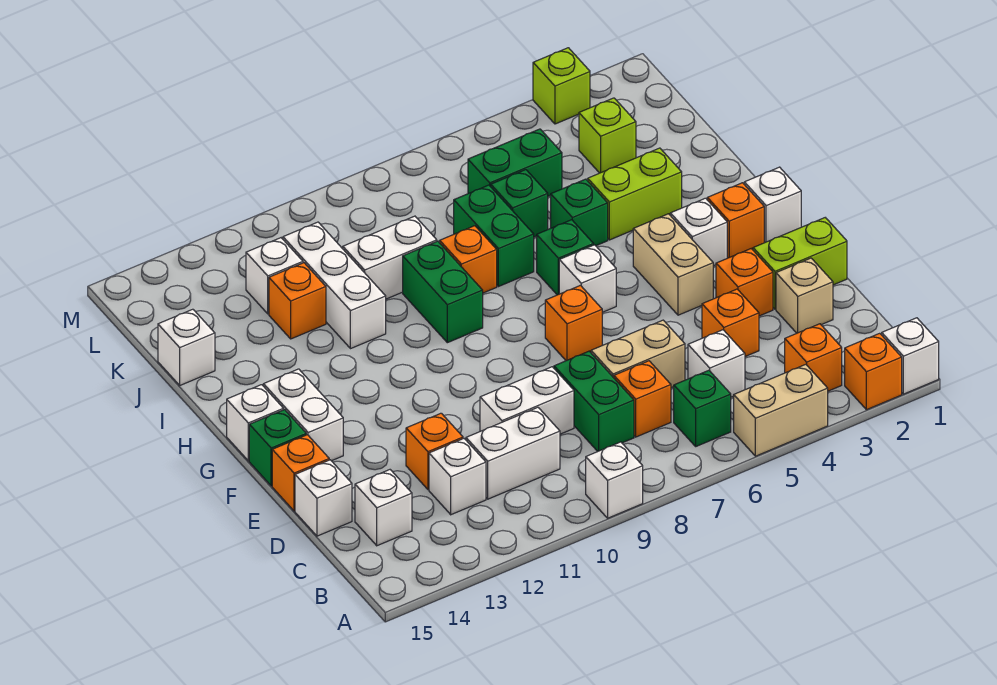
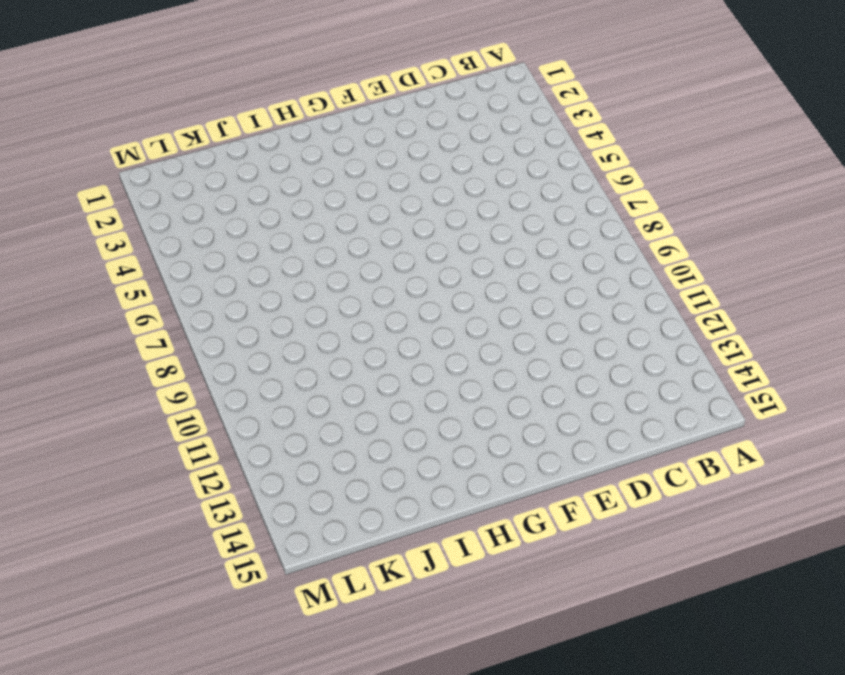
none -> white 1x1 brick [882,318,939,394]
none -> orange 1x1 brick [845,333,902,410]
none -> tan 1x2 brick [734,364,828,456]
none -> white 1x1 brick [586,442,643,518]

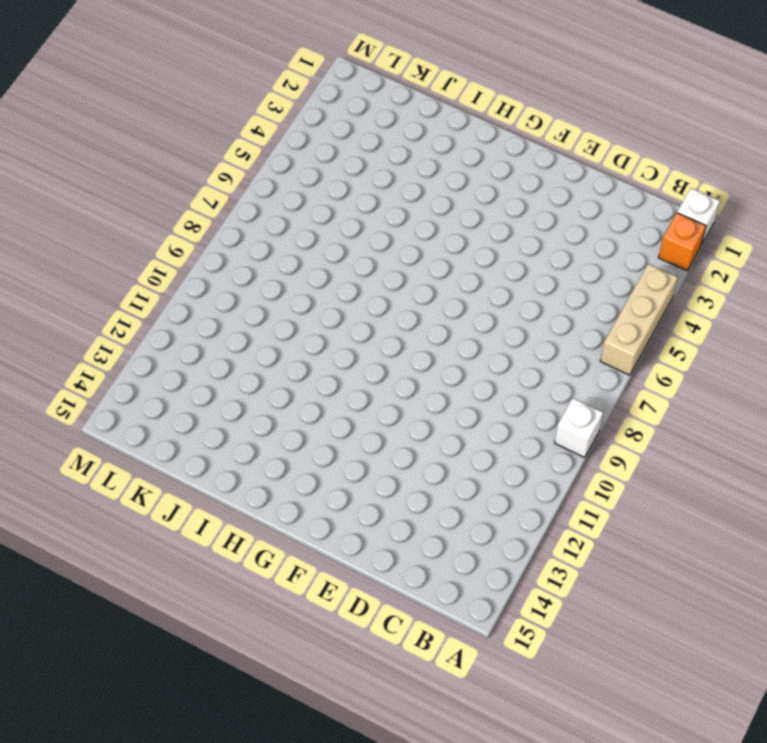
tan 1x3 brick [600,264,678,375] -> tan 1x2 brick [734,364,828,456]
none -> orange 1x1 brick [785,324,842,391]
none -> green 1x1 brick [674,370,731,446]
none -> white 1x1 brick [688,330,745,397]
none -> orange 1x1 brick [614,361,671,437]

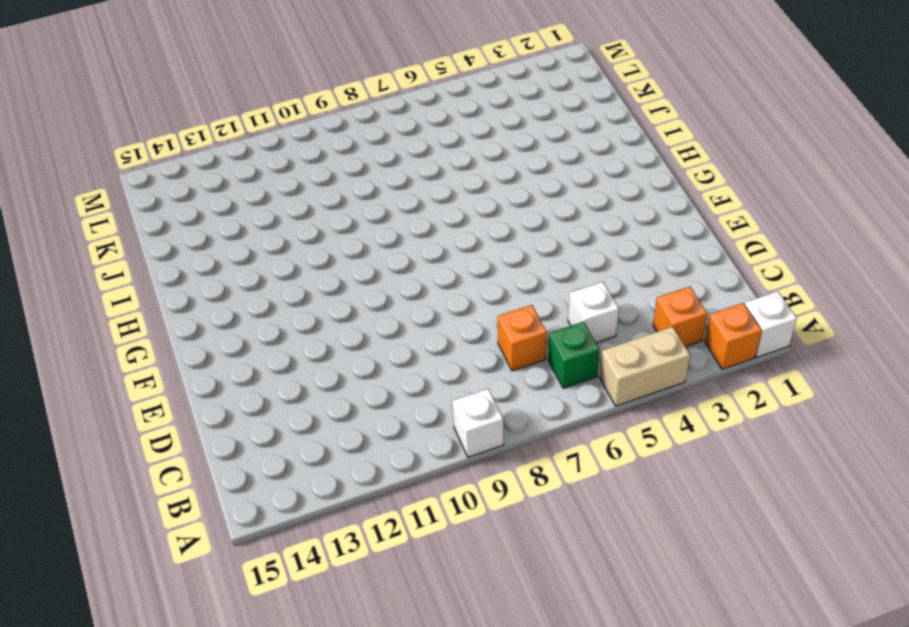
none -> green 1x2 brick [554,351,634,451]
none -> white 1x2 brick [466,407,560,499]
none -> white 1x1 brick [429,439,486,515]
none -> white 1x1 brick [355,470,412,546]

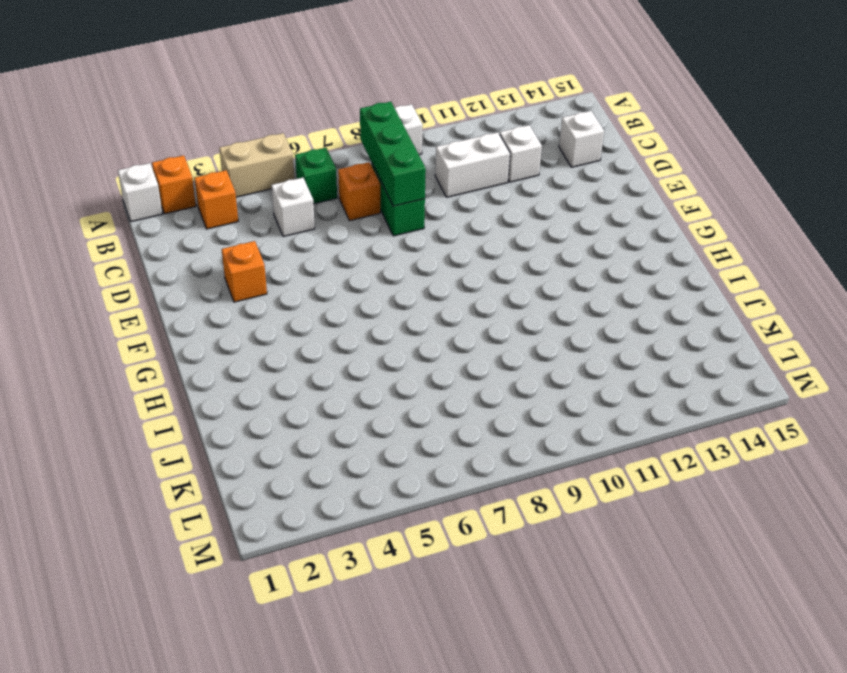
green 1x3 brick [360,102,426,206] -> none
none -> tan 1x1 brick [776,258,833,333]
none -> orange 1x1 brick [702,289,759,357]
none -> tan 1x2 brick [591,320,685,388]
none -> white 1x2 brick [480,367,574,434]

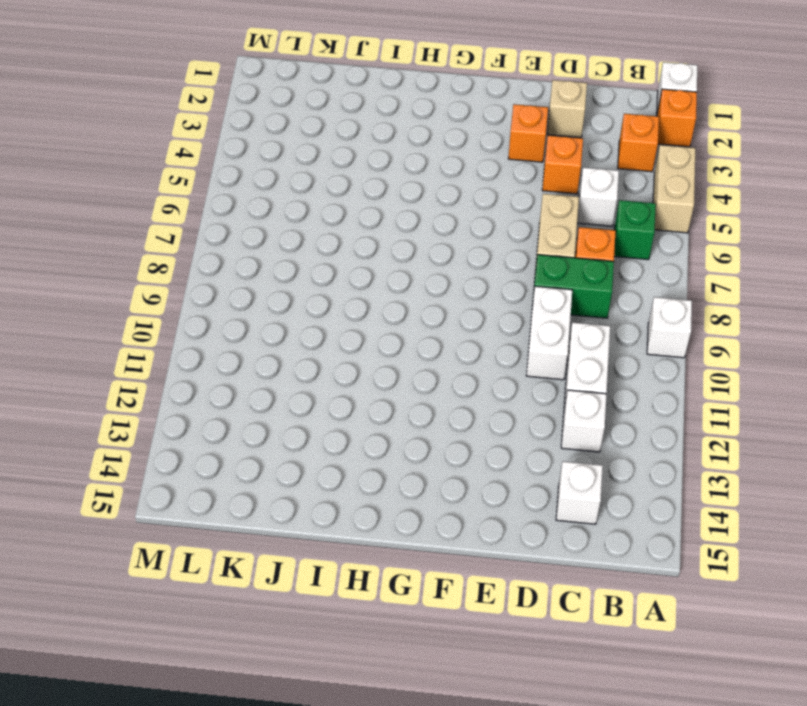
none -> orange 1x1 brick [406,413,463,490]
none -> white 1x1 brick [295,460,352,536]
none -> lime 1x2 brick [753,218,847,309]
none -> orange 1x1 brick [272,435,329,511]

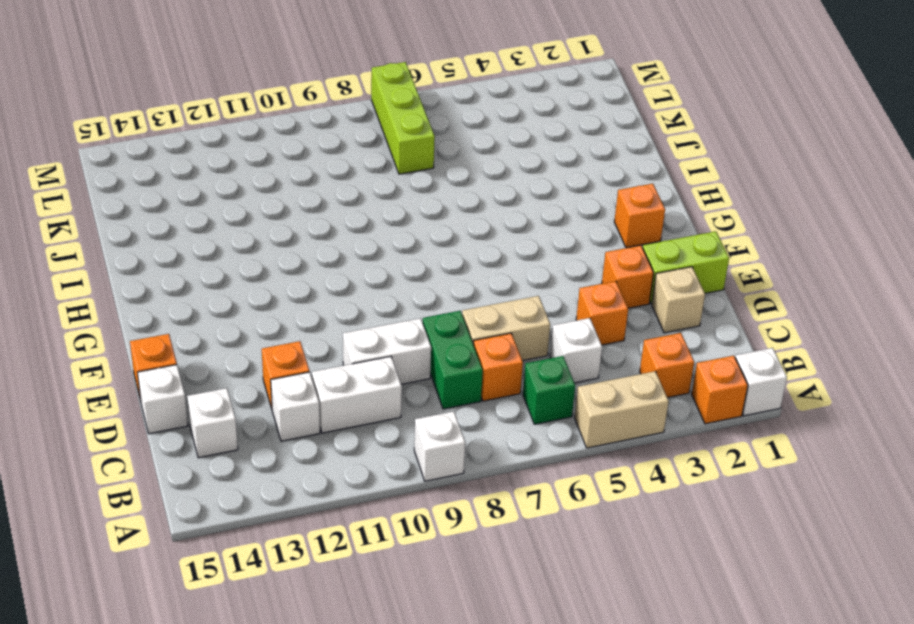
lime 1x3 brick [371,62,435,174] -> none
none -> tan 1x2 brick [633,214,713,315]
none -> orange 1x1 brick [545,285,602,361]
none -> white 1x2 brick [263,369,343,461]
none -> green 1x1 brick [249,410,306,486]

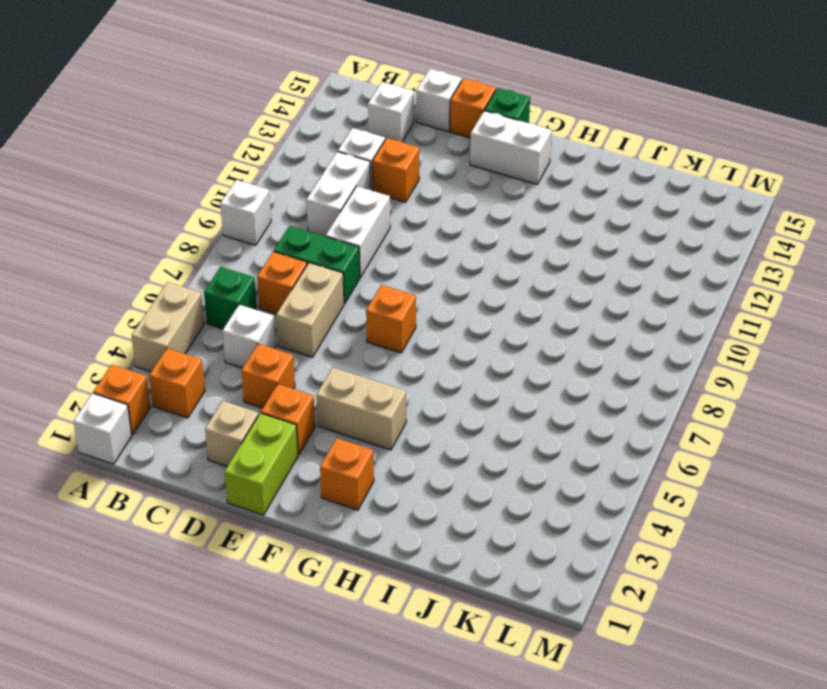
none -> white 1x1 brick [744,167,801,242]
none -> white 1x1 brick [670,198,727,266]
none -> white 1x1 brick [559,245,616,312]
none -> white 1x1 brick [227,385,284,461]

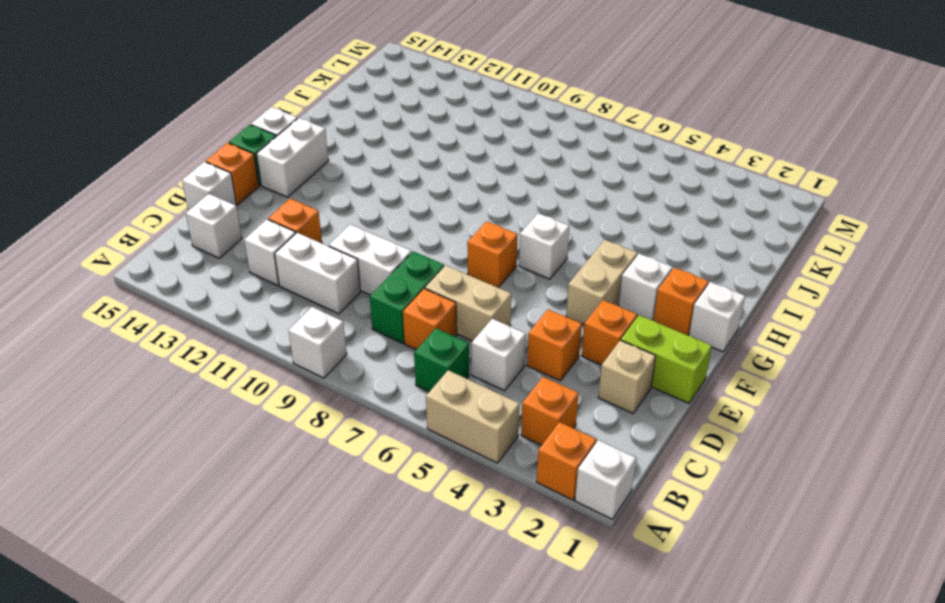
none -> green 1x1 brick [537,220,594,295]
none -> green 1x2 brick [403,241,483,343]
none -> lime 1x2 brick [588,148,682,240]
none -> green 1x1 brick [551,179,608,246]

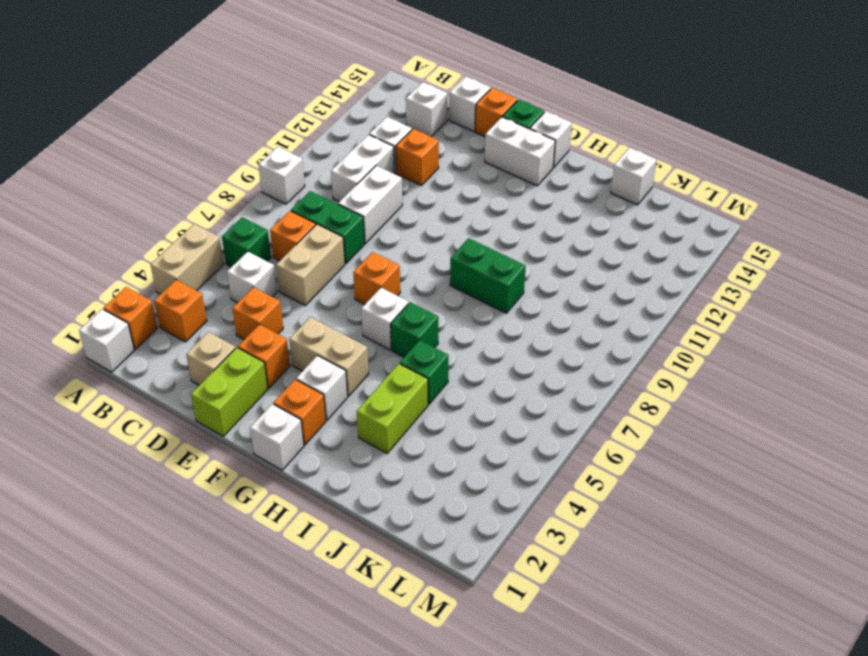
none -> green 1x2 brick [454,185,534,287]
none -> orange 1x1 brick [440,226,497,293]
none -> white 1x3 brick [283,222,386,349]
none -> green 1x1 brick [491,170,548,237]

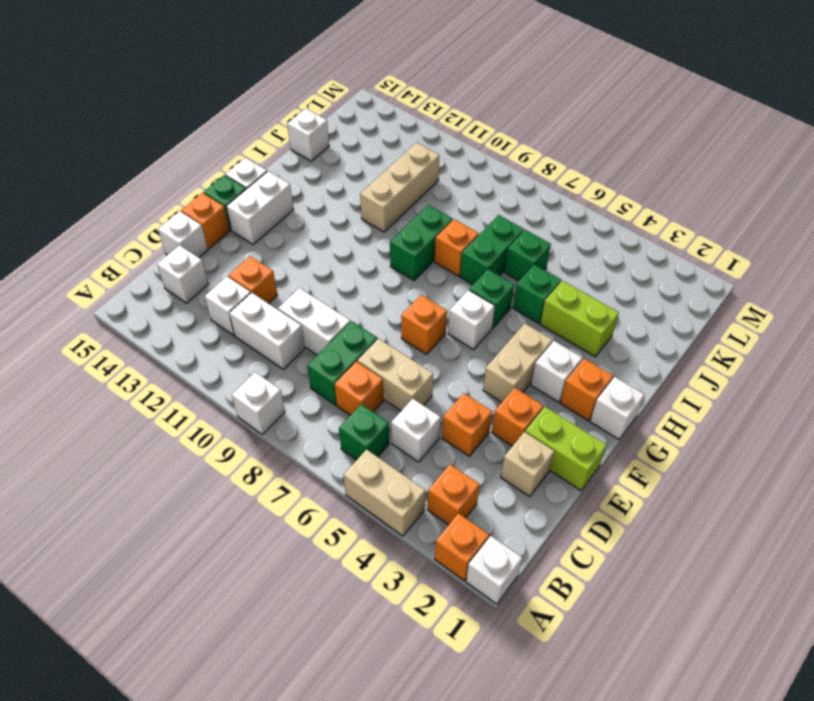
tan 1x3 brick [360,142,439,232] -> white 1x3 brick [283,222,386,349]
none -> white 1x2 brick [343,216,437,299]
none -> orange 1x1 brick [269,263,326,339]
none -> lime 1x1 brick [579,98,636,173]
none -> green 1x2 brick [468,129,562,196]

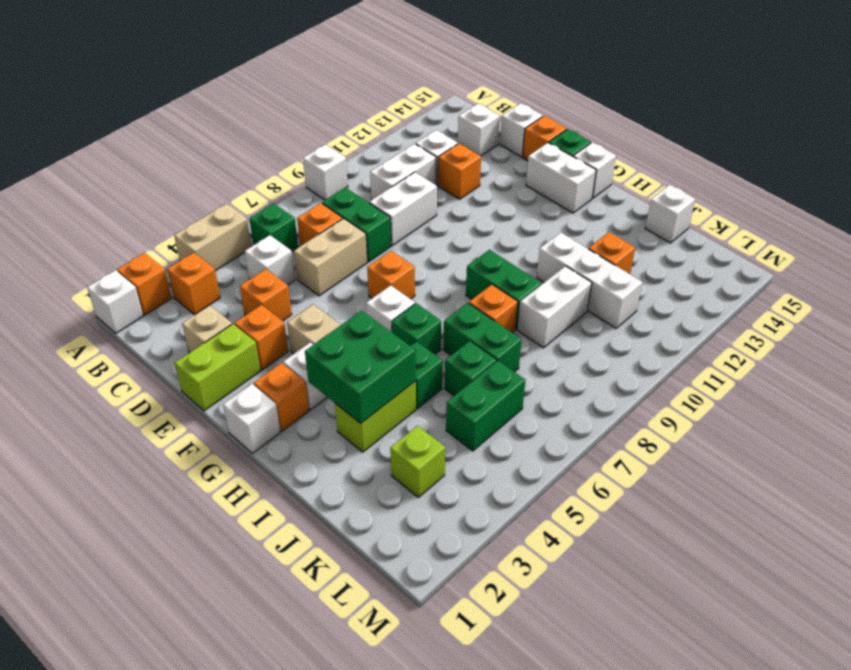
green 2x2 brick [305,311,416,423] -> none
none -> white 1x1 brick [246,238,303,314]
none -> lime 1x1 brick [533,48,590,124]

